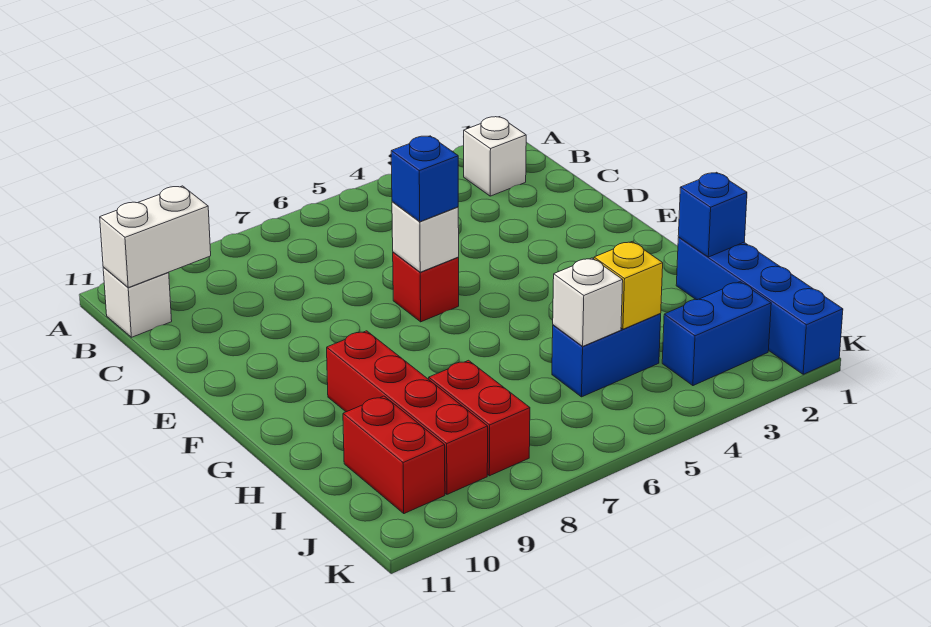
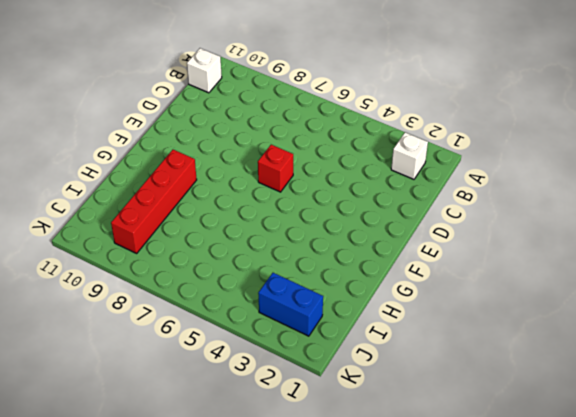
none -> blue 1x4 brick [676,237,843,374]
none -> blue 1x2 brick [552,314,661,397]
none -> red 1x2 brick [429,360,530,476]

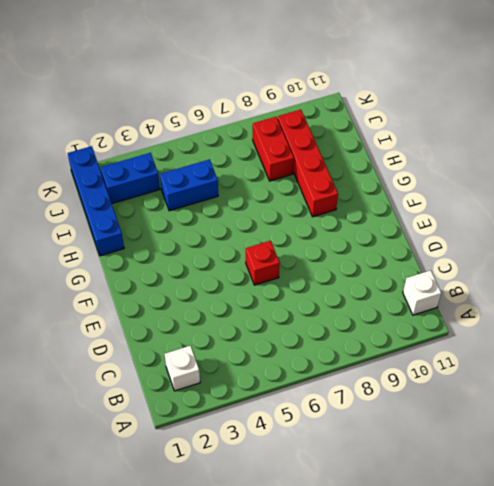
none -> red 1x2 brick [343,396,445,514]
none -> white 1x2 brick [100,186,211,288]
none -> white 1x1 brick [392,202,459,272]

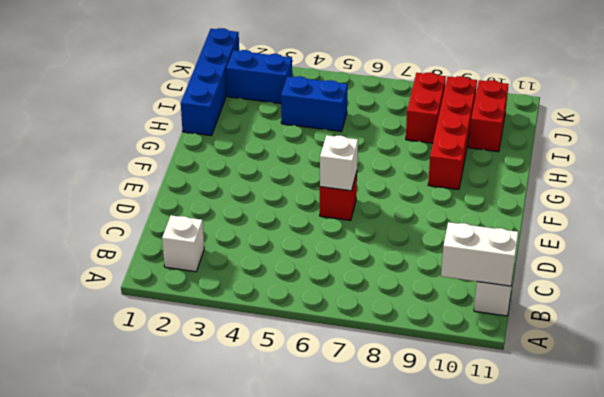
none -> blue 1x1 brick [678,172,747,257]
none -> yellow 1x1 brick [594,242,663,329]
none -> white 1x1 brick [553,258,623,346]

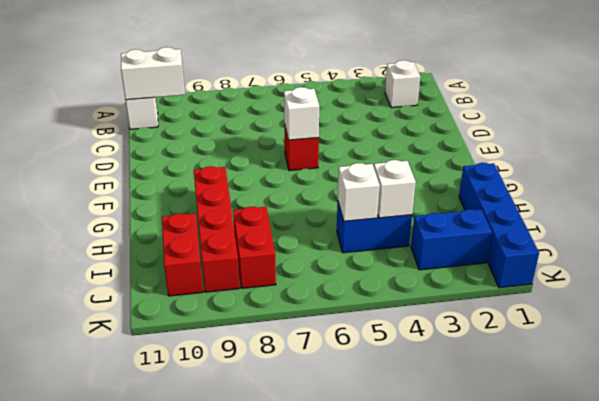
white 1x1 brick [374,160,416,218] -> yellow 1x1 brick [594,242,663,329]
none -> blue 1x1 brick [678,172,747,257]
none -> blue 1x1 brick [391,136,458,222]

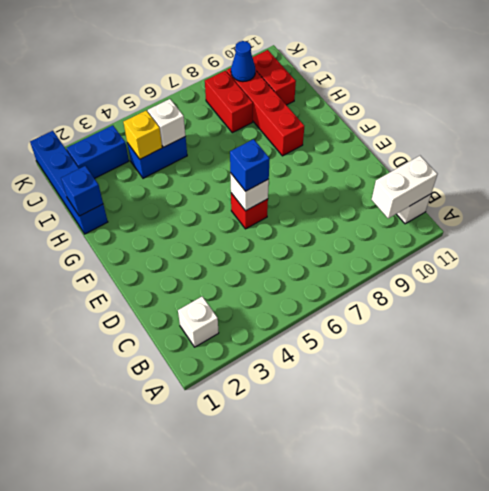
blue 1x1 cone [231,41,255,82] -> none

